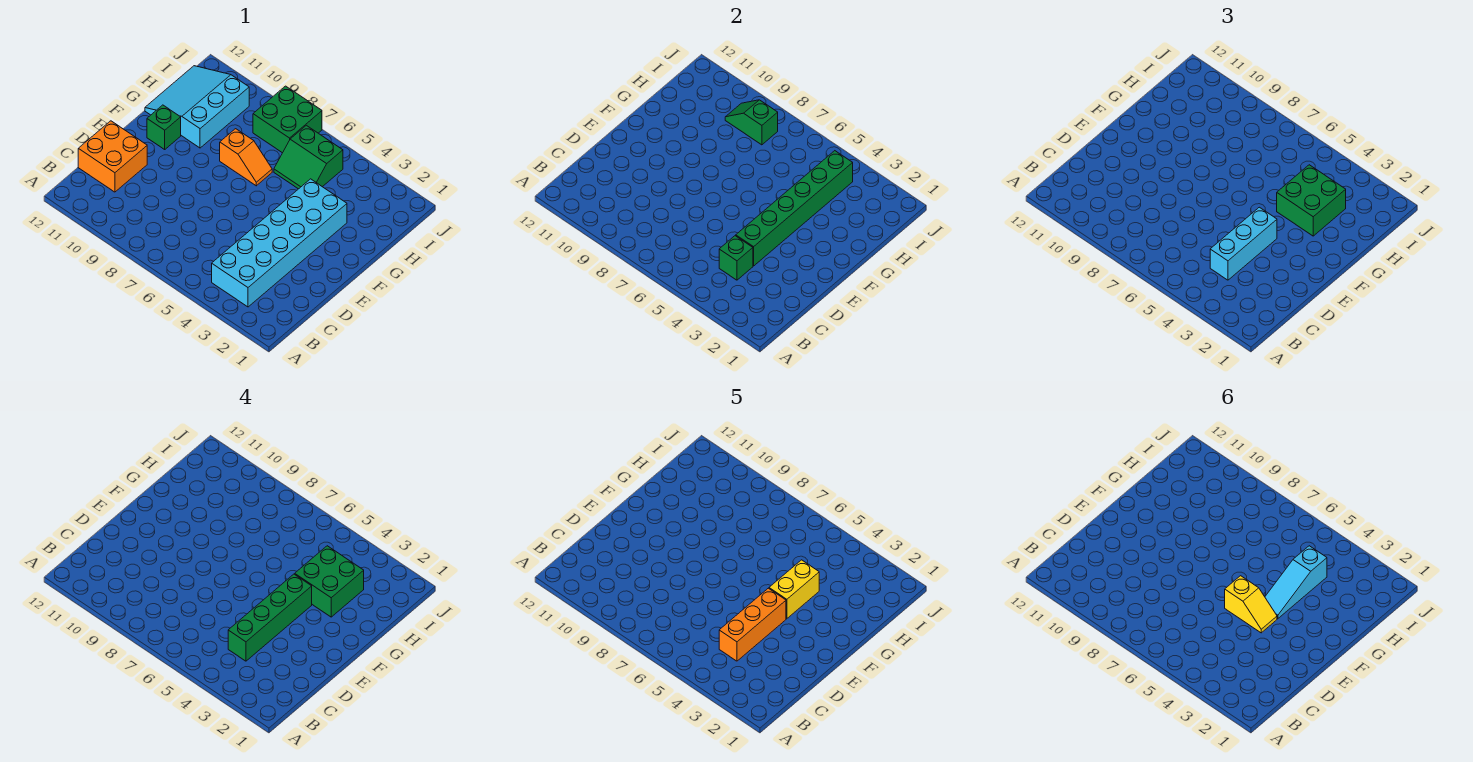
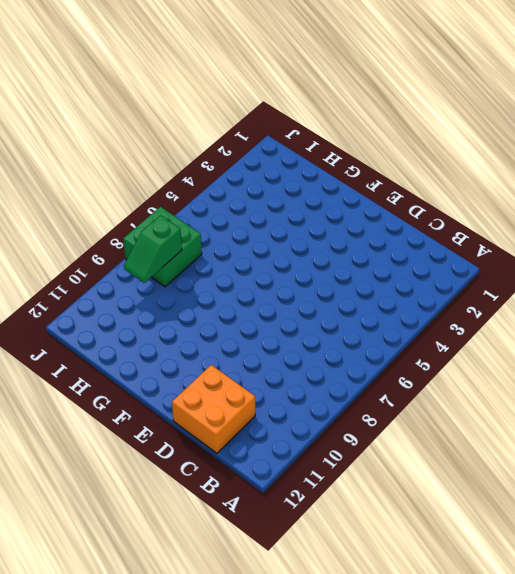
none -> cyan 2x6 brick [212,179,347,307]
none -> green 1x1 brick [147,105,181,149]
none -> orange 1x2 slope [220,129,272,186]

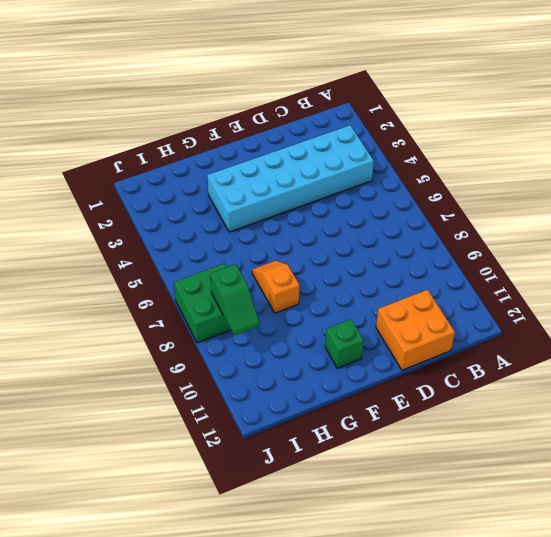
none -> cyan 3x3 slope [145,66,249,148]
none -> green 2x2 slope [274,125,343,189]
none -> green 1x1 brick [719,236,753,280]

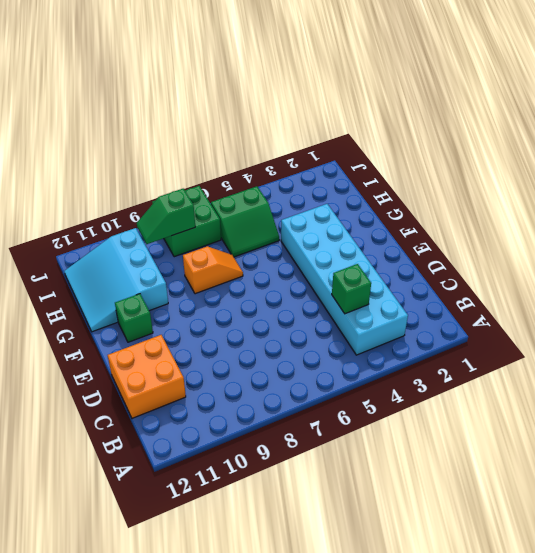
none -> green 1x6 brick [736,151,853,266]
none -> cyan 1x3 brick [1210,207,1277,280]
none -> green 2x2 brick [1277,165,1346,236]

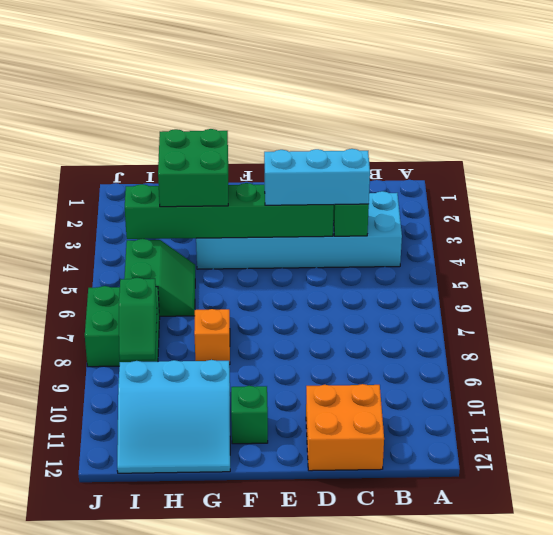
none -> green 1x4 brick [228,574,312,661]
none -> green 2x2 brick [295,546,364,617]
none -> orange 1x3 brick [719,588,786,661]

